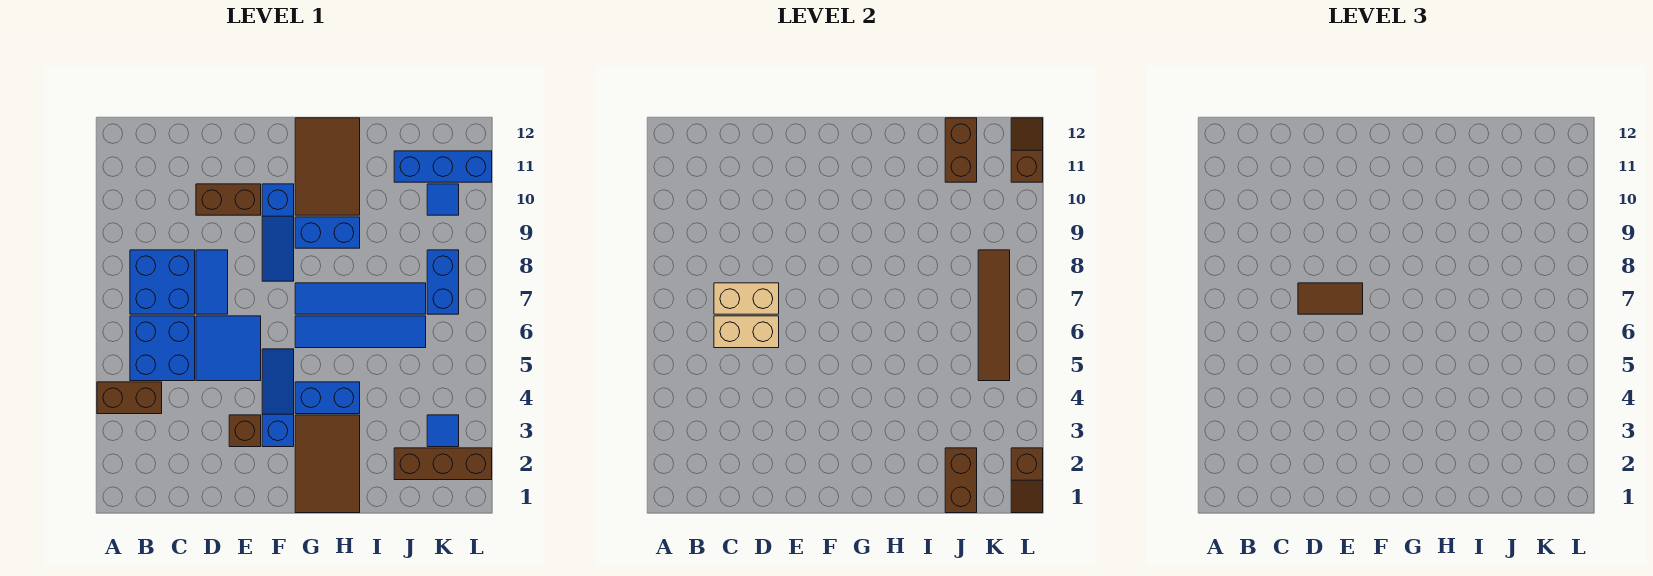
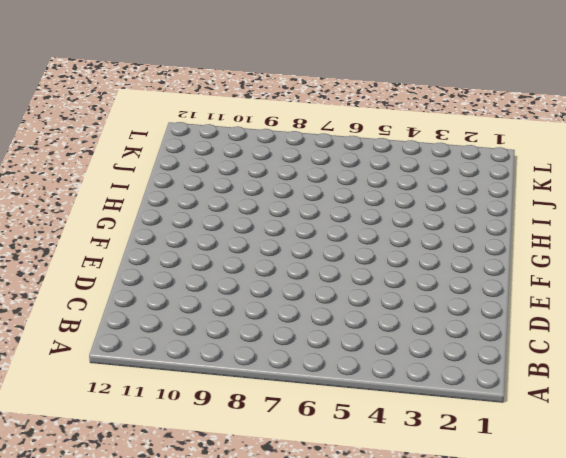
none -> brown 1x2 brick [97,382,162,414]
none -> blue 2x2 brick [130,316,195,381]
none -> blue 2x2 brick [130,250,195,314]

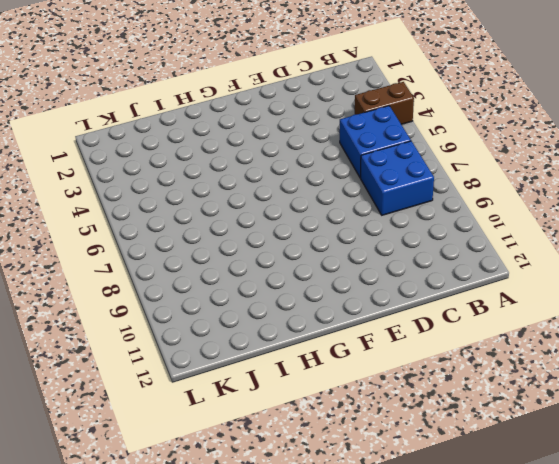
none -> blue 2x2 tile [196,316,261,381]
none -> blue 1x2 tile [196,250,228,314]
none -> brown 1x2 brick [196,184,261,215]

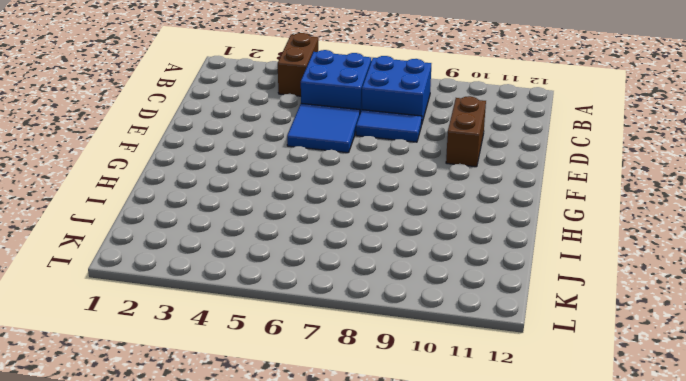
none -> brown 1x1 brick [229,415,261,447]
none -> blue 1x3 slope [262,349,294,447]
none -> blue 1x3 slope [262,184,294,281]

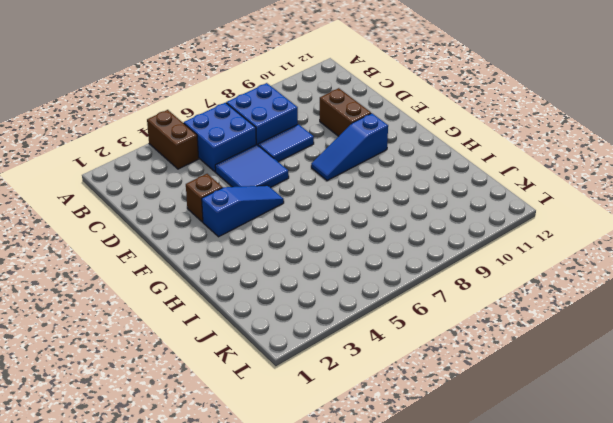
none -> brown 2x3 tile [295,415,360,513]
none -> blue 1x2 brick [295,382,360,414]
none -> blue 1x4 tile [295,316,426,348]

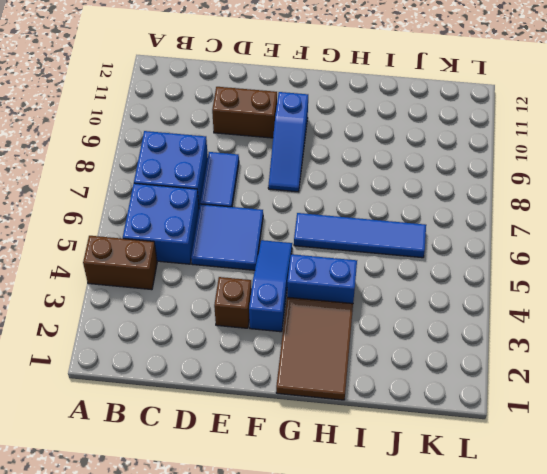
none -> blue 1x4 tile [295,283,426,314]
none -> blue 1x2 brick [295,217,360,248]
none -> brown 2x3 tile [295,118,360,215]

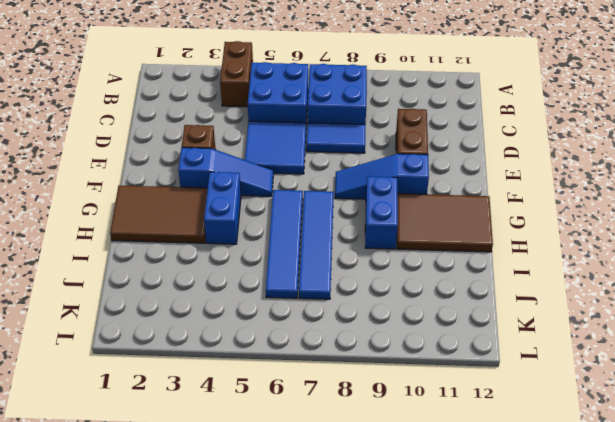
none -> brown 1x3 brick [394,448,492,480]
none -> blue 1x3 brick [394,151,492,182]
none -> blue 1x1 tile [427,415,459,447]

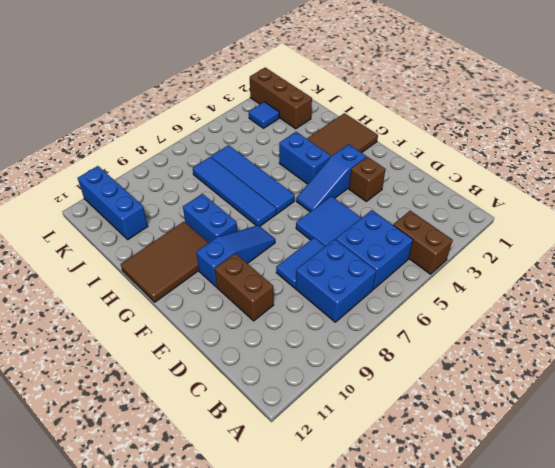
none -> blue 1x2 brick [427,250,459,314]
none -> blue 1x1 tile [427,184,459,215]
none -> tan 1x2 brick [714,316,779,348]

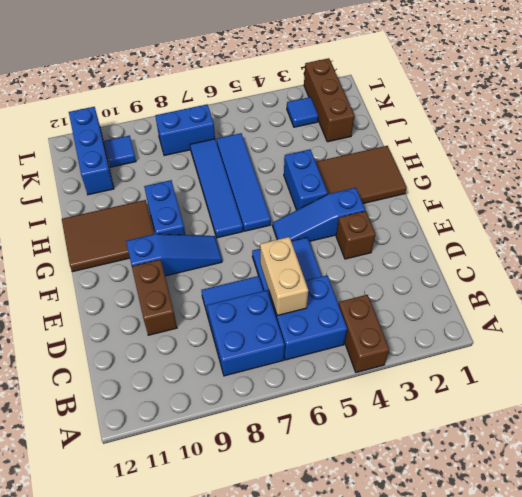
none -> tan 1x2 brick [714,283,779,314]
none -> brown 1x2 brick [945,448,977,513]
none -> brown 1x2 brick [945,118,977,182]

